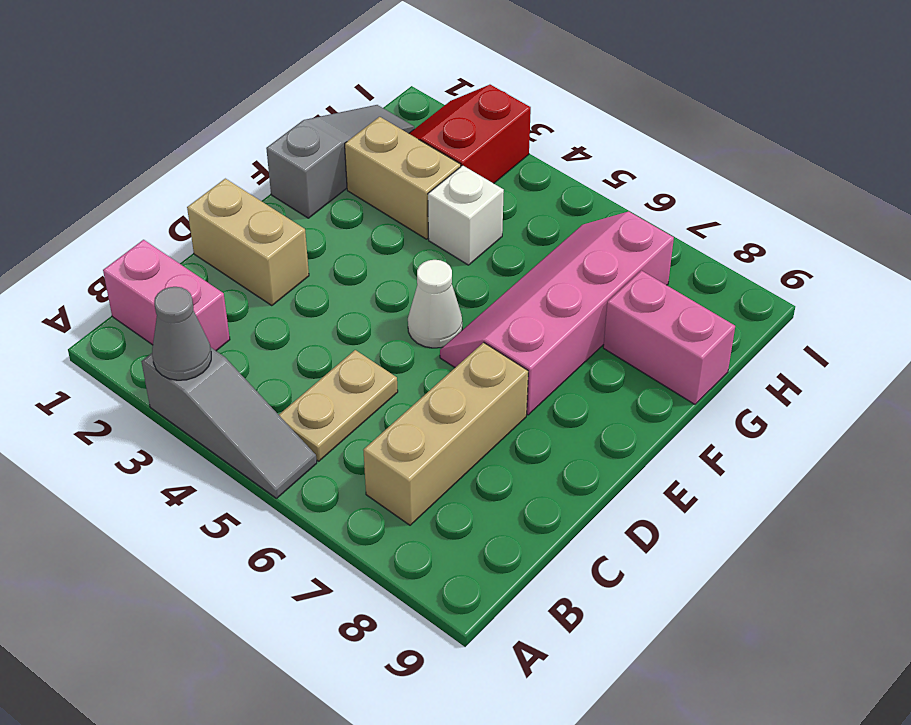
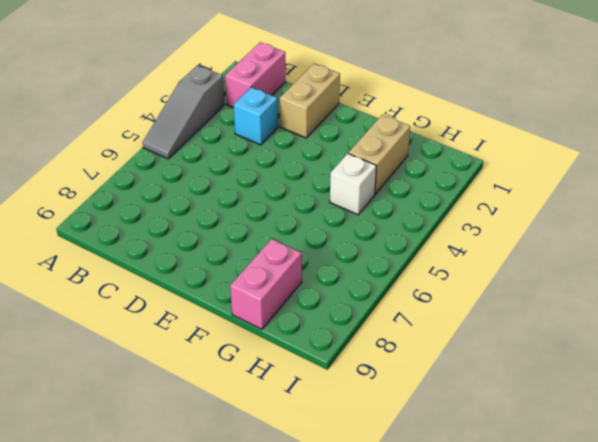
cyan 1x1 brick [234,87,278,145] -> none
none -> tan 1x2 plate [279,350,398,461]
none -> tan 1x3 brick [363,342,528,525]
none -> white 1x1 cone [408,260,462,348]

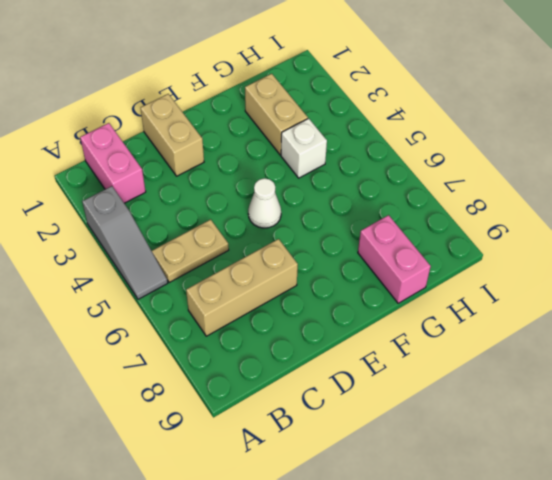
none -> pink 2x4 slope [440,212,674,415]
none -> grey 1x3 slope [266,105,414,218]
none -> red 2x2 slope [409,85,531,183]

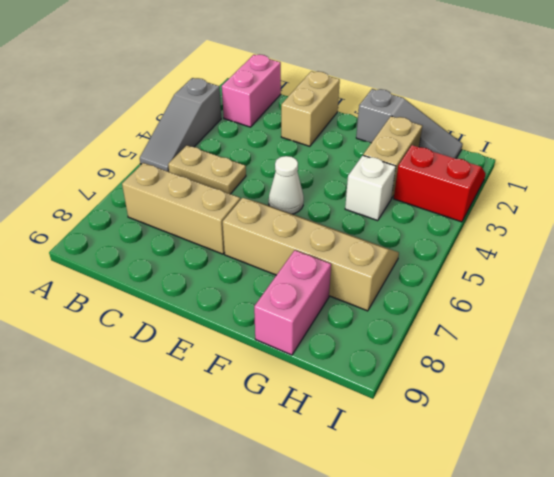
tan 2x4 slope [223,198,399,311] -> pink 2x4 slope [440,212,674,415]
none -> grey 1x1 cone [152,287,211,380]

